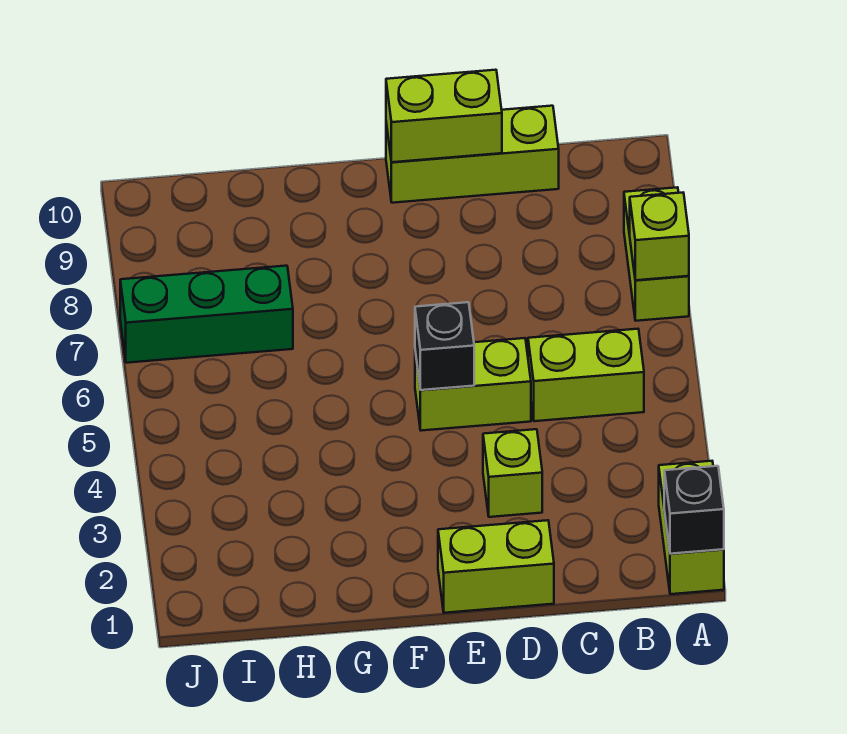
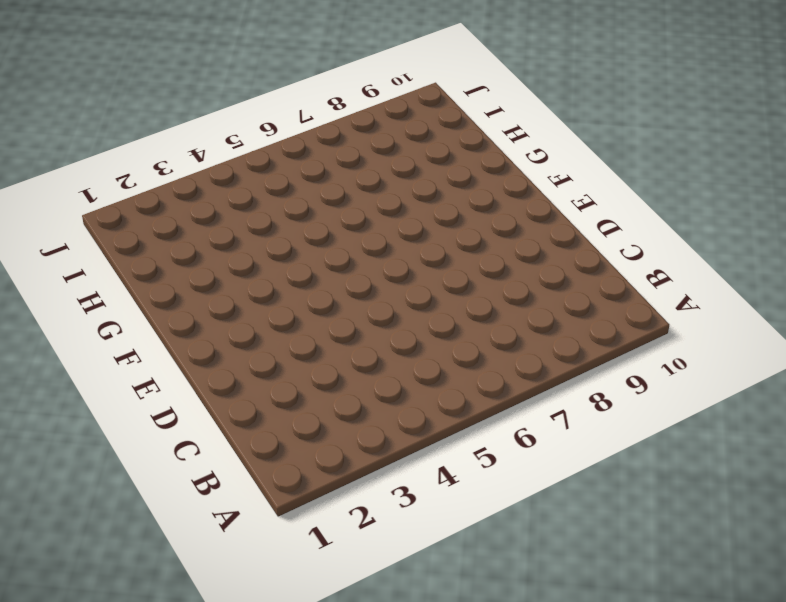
none -> lime 1x2 brick [659,461,724,594]
none -> lime 1x2 brick [624,187,689,321]
none -> lime 1x2 brick [528,329,644,421]

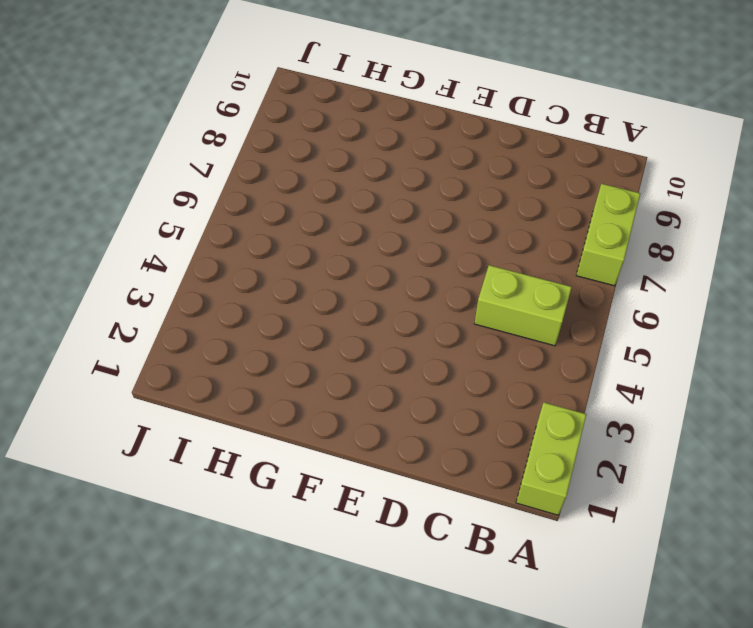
none -> lime 1x3 brick [386,106,559,203]
none -> lime 1x2 brick [438,520,554,613]
none -> lime 1x1 brick [483,429,542,517]

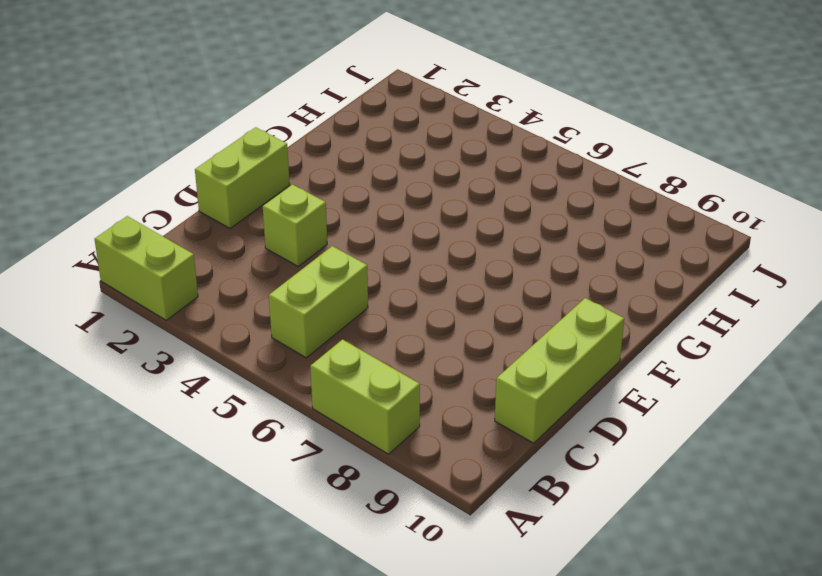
none -> lime 1x2 brick [415,338,531,431]
none -> green 1x3 brick [120,266,293,363]
none -> black 1x1 brick [664,466,724,554]

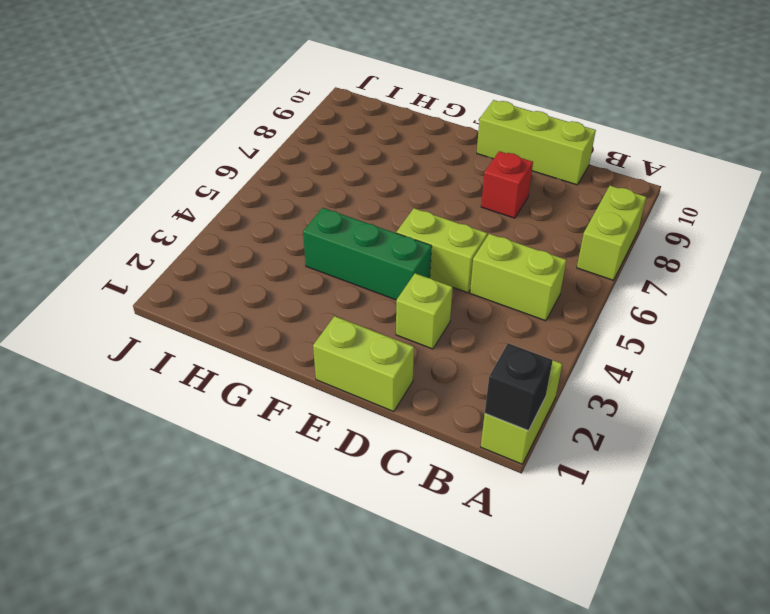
red 1x1 brick [481,151,533,218] -> none
green 1x3 brick [303,208,432,300] -> green 1x3 brick moved to [120,266,293,363]
none -> lime 1x1 brick [630,193,689,280]
none -> lime 1x2 brick [386,70,502,162]
none -> black 1x1 brick [415,302,474,390]

